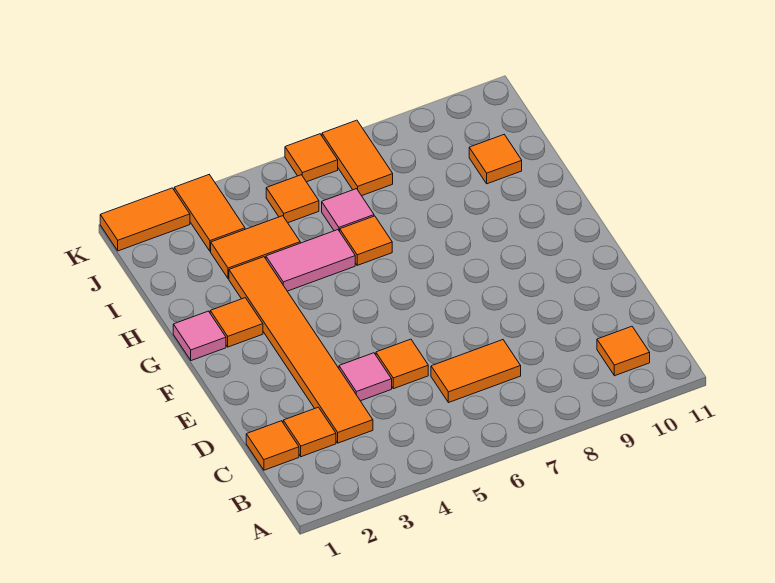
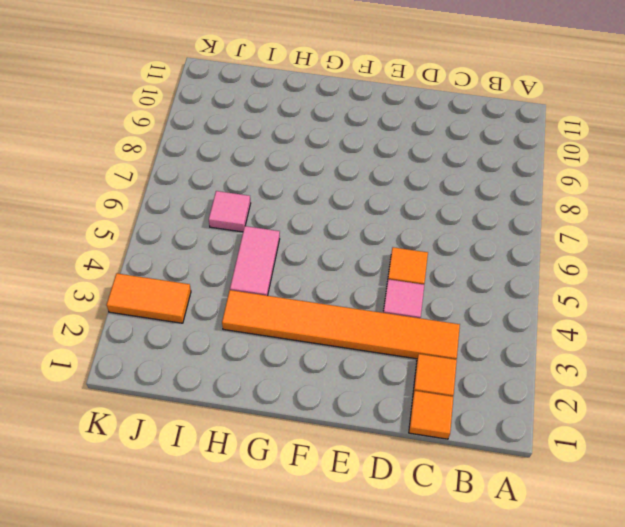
none -> orange 1x1 tile [597,326,650,376]
none -> orange 1x2 tile [431,340,521,403]
none -> pink 1x1 tile [173,311,226,361]

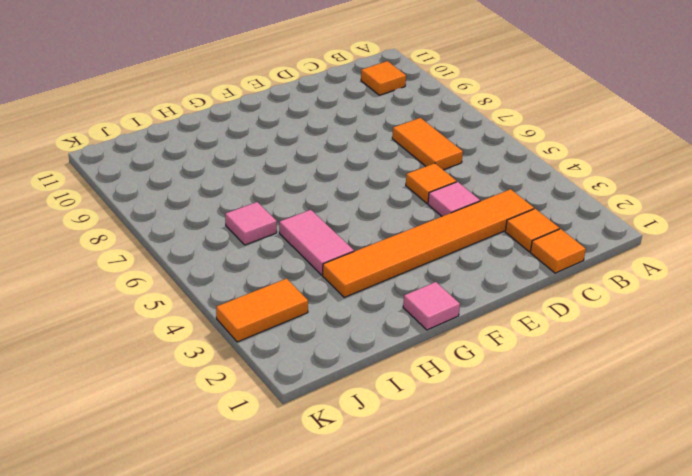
none -> orange 1x1 tile [210,298,263,347]
none -> orange 1x1 tile [340,216,392,265]
none -> orange 1x2 tile [211,216,300,279]

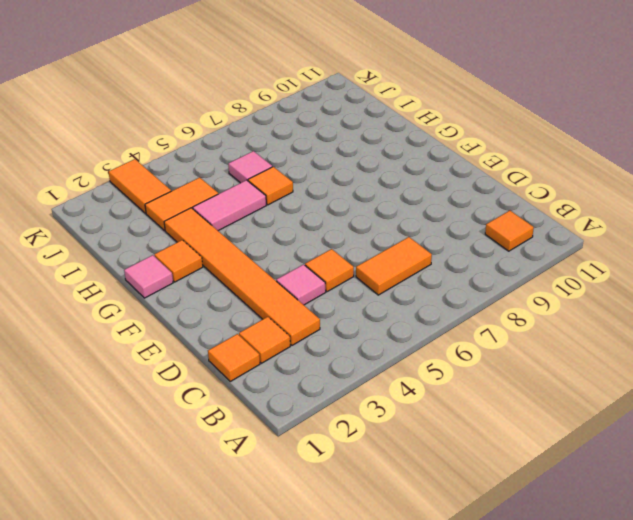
none -> orange 1x1 tile [469,135,522,184]
none -> orange 1x1 tile [266,175,319,223]
none -> orange 1x2 tile [322,120,393,196]

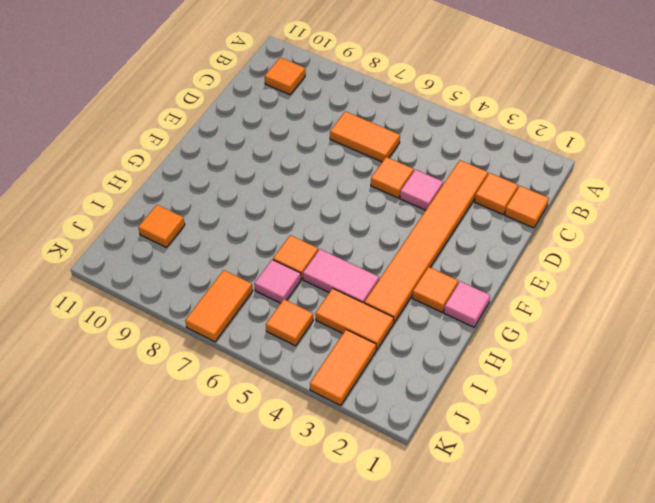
none -> orange 1x2 tile [100,188,190,251]
none -> orange 1x1 tile [285,134,338,182]

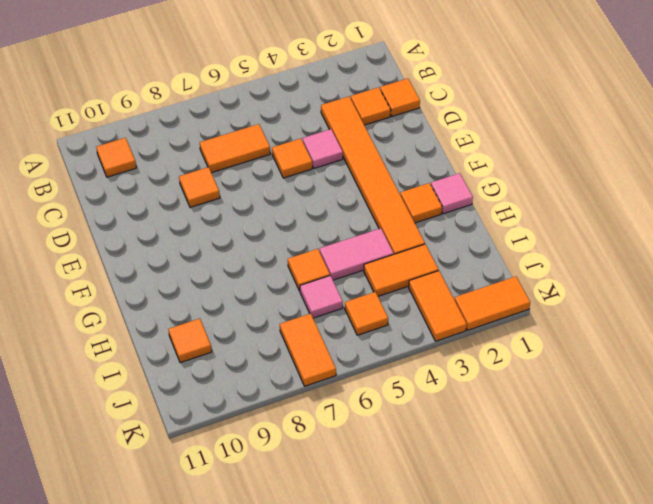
orange 1x1 tile [179,167,220,207] -> orange 1x1 tile moved to [285,134,338,182]

